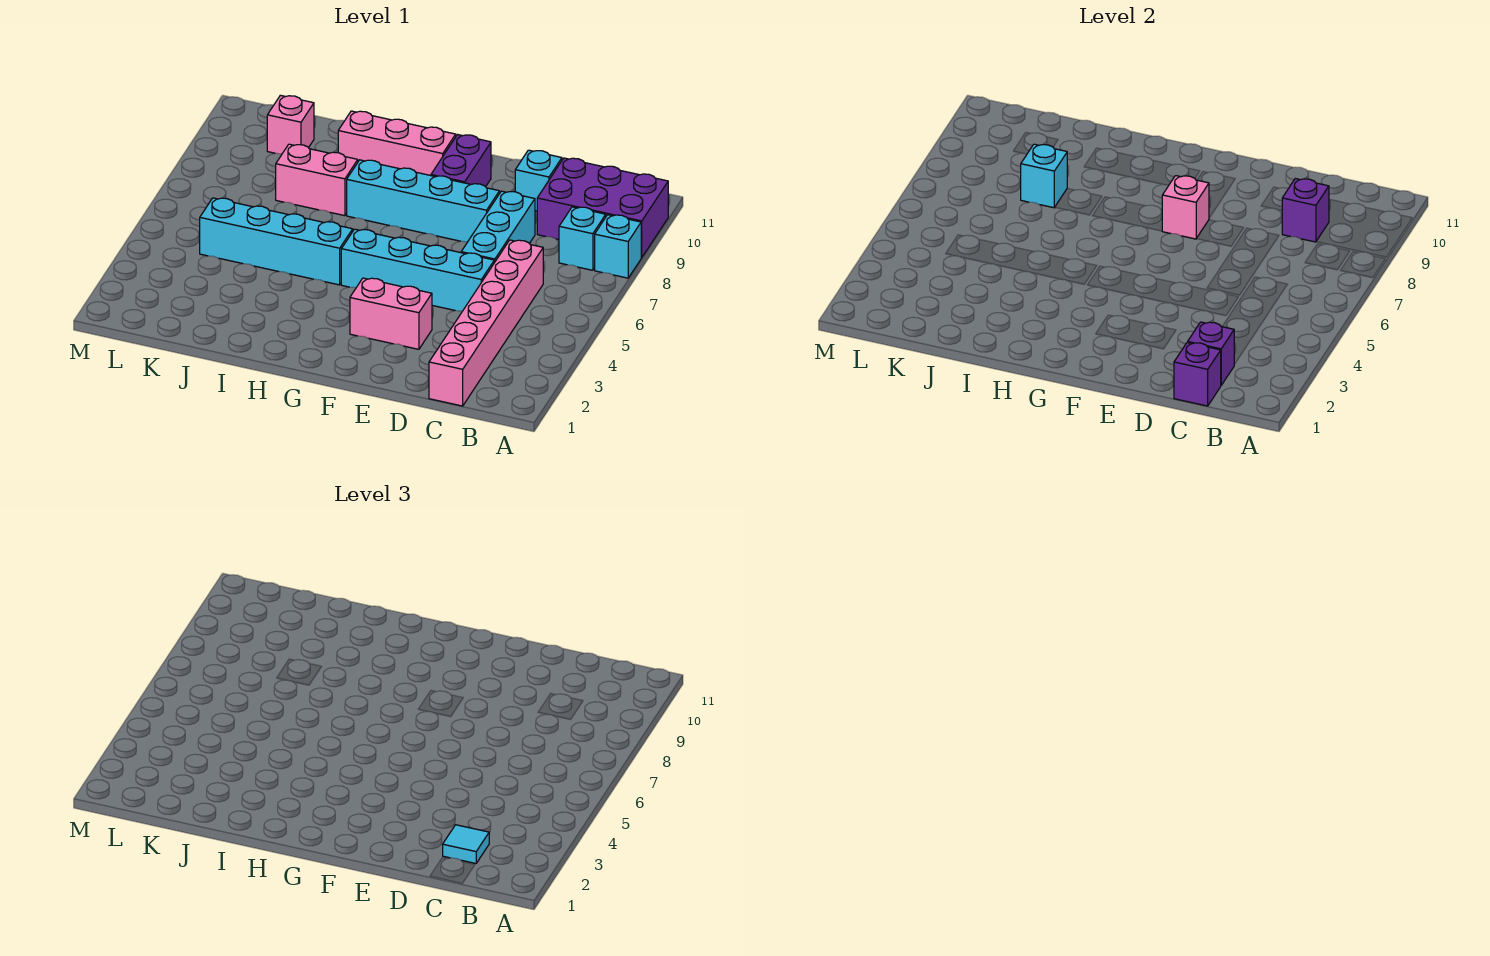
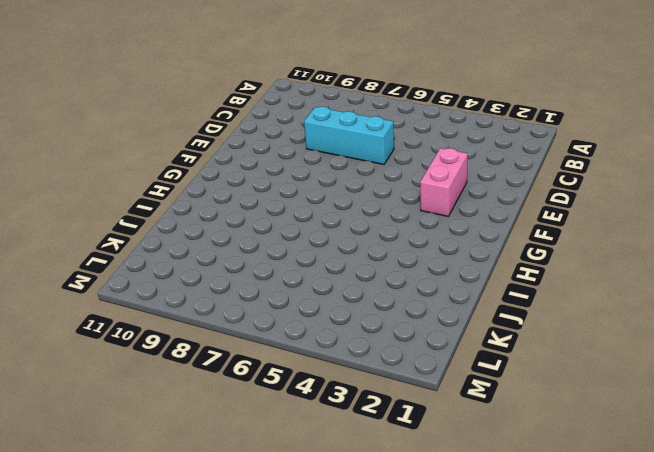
none -> cyan 1x1 brick [595,215,642,278]
none -> purple 2x3 brick [537,158,668,257]
none -> cyan 1x1 brick [559,207,606,270]

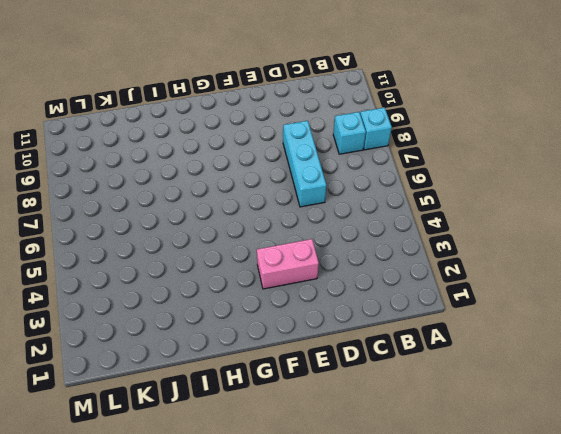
none -> purple 2x3 brick [537,158,668,257]
none -> pink 1x6 brick [429,240,543,406]
none -> cyan 1x4 brick [341,229,494,311]

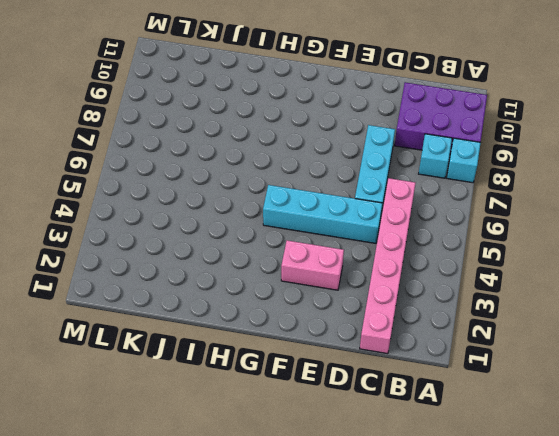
none -> cyan 1x1 brick [515,150,562,211]
none -> cyan 1x4 brick [347,160,499,242]
none -> purple 1x2 brick [431,135,491,187]

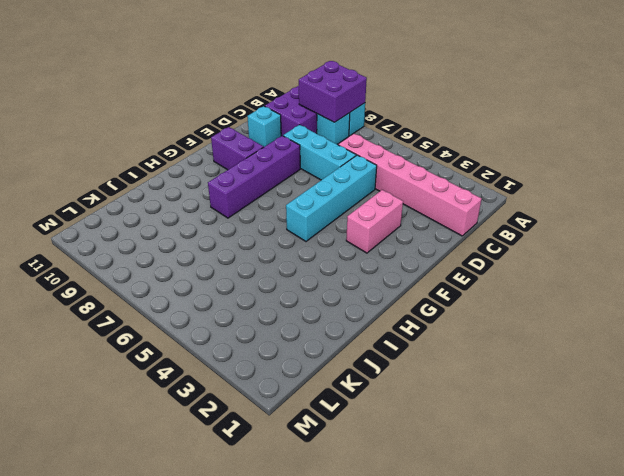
purple 2x2 brick [299,61,367,122] -> none
purple 1x4 brick [208,136,300,218] -> cyan 1x4 brick [347,160,499,242]
none -> pink 1x3 brick [338,111,456,176]
none -> cyan 1x4 brick [200,198,353,285]
none -> pink 1x2 brick [276,144,358,216]

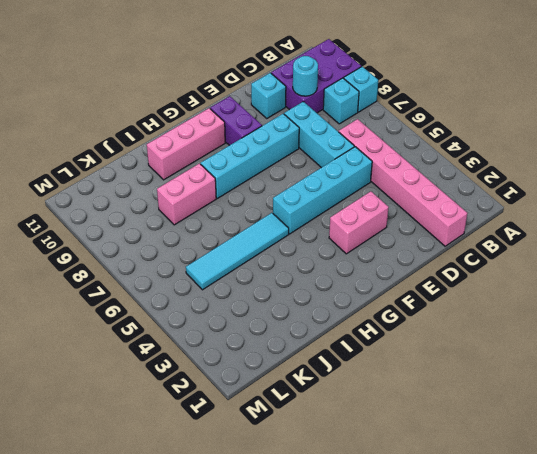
cyan 1x1 round brick [293,56,318,96] -> purple 1x1 brick [1282,179,1329,242]
cyan 1x4 tile [186,213,289,290] -> cyan 1x4 brick [200,198,353,285]
none -> pink 1x1 brick [267,95,314,154]
none -> purple 1x1 brick [1174,343,1221,406]
none -> purple 1x1 brick [1188,322,1234,385]

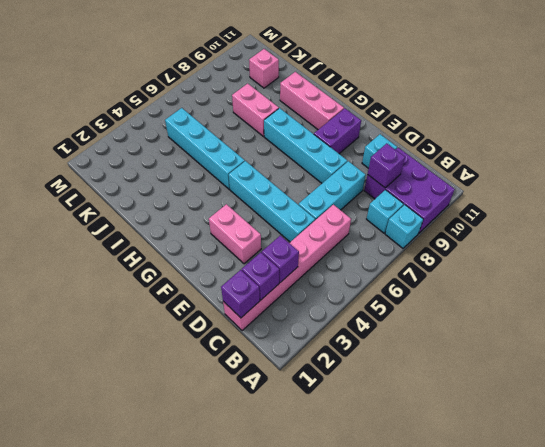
purple 1x1 brick [262,236,299,283] -> none
none -> pink 1x1 brick [1162,176,1209,239]
none -> cyan 1x1 brick [1021,144,1067,208]
none -> cyan 1x1 tile [443,825,489,863]

